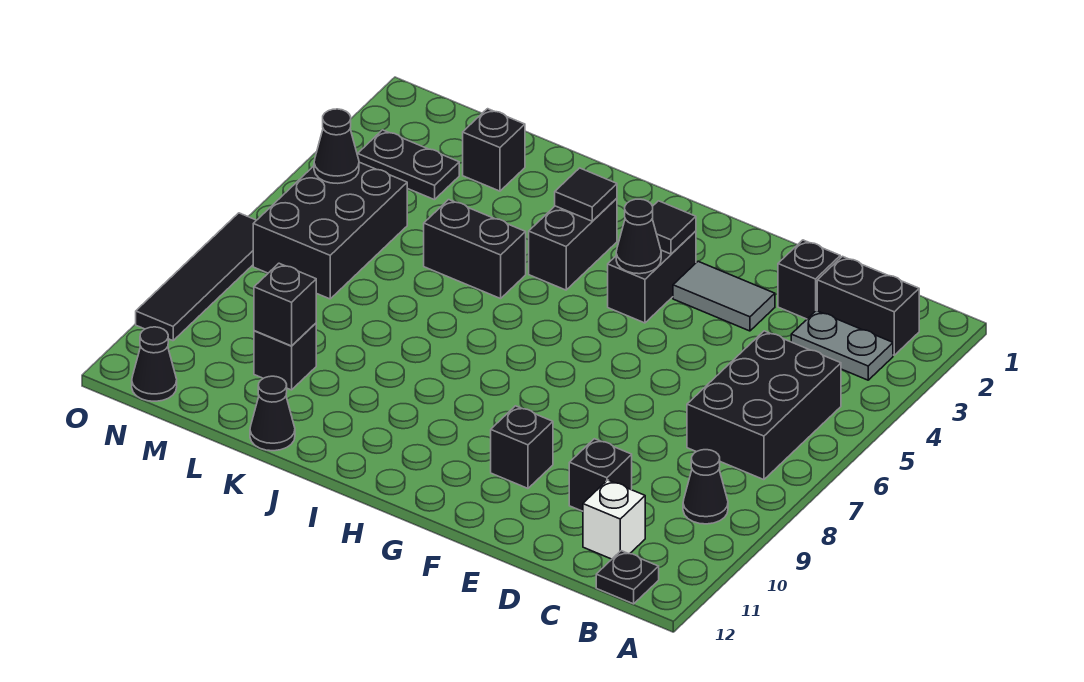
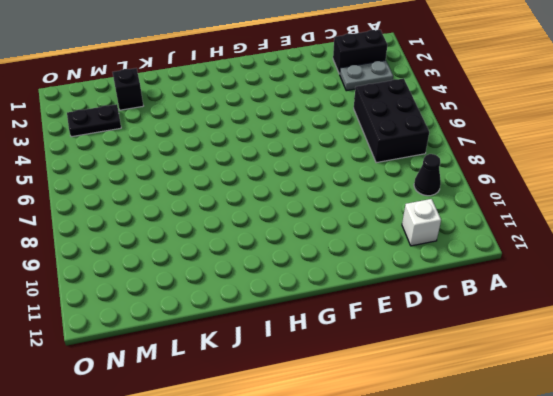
none -> black 1x1 plate [596,551,659,604]
none -> black 1x1 brick [778,240,840,319]
none -> black 1x1 brick [569,439,632,511]

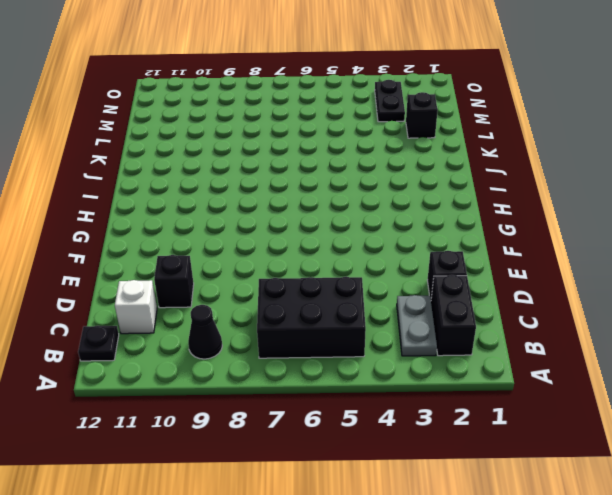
none -> grey 1x2 tile [673,261,775,331]
none -> black 1x1 brick [491,406,553,488]
none -> black 1x2 brick [608,231,696,323]

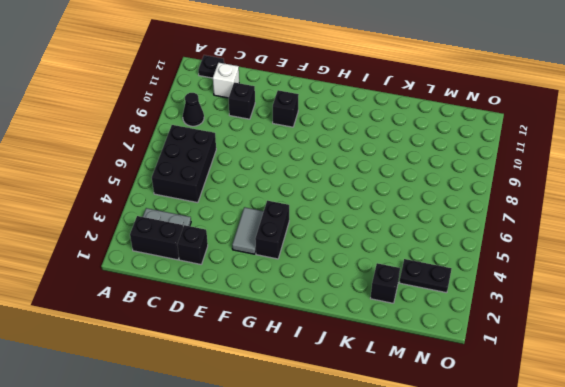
grey 1x2 tile [232,207,264,254] -> grey 1x2 tile turned to [673,261,775,331]
none -> black 1x2 brick [529,198,617,290]
none -> black 1x2 brick [424,200,526,299]
none -> black 1x1 cone [250,376,295,451]

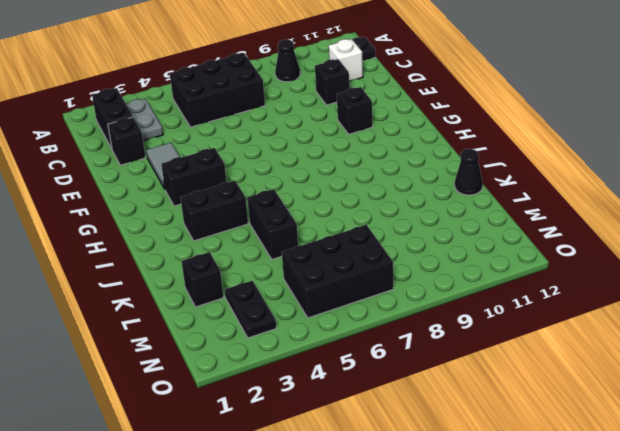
none -> black 1x1 brick [254,323,316,390]
none -> black 1x1 cone [132,327,177,401]
none -> black 1x4 tile [136,213,256,341]

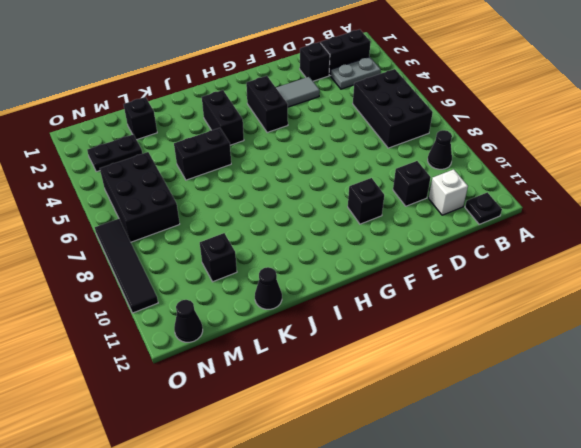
none -> black 1x1 tile [652,201,696,254]
none -> black 1x1 cone [616,199,661,274]
none -> black 1x1 tile [555,168,617,221]

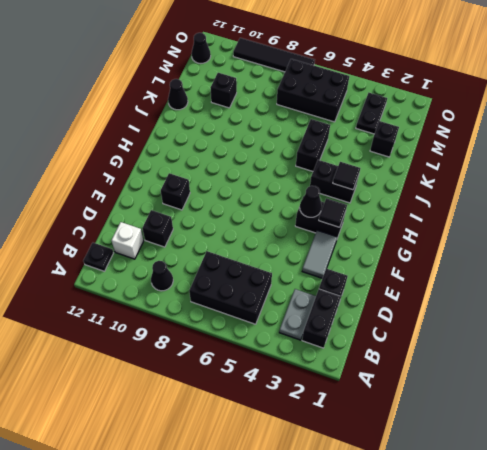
none -> black 1x1 brick [254,263,316,346]
none -> black 1x1 cone [314,109,359,183]

